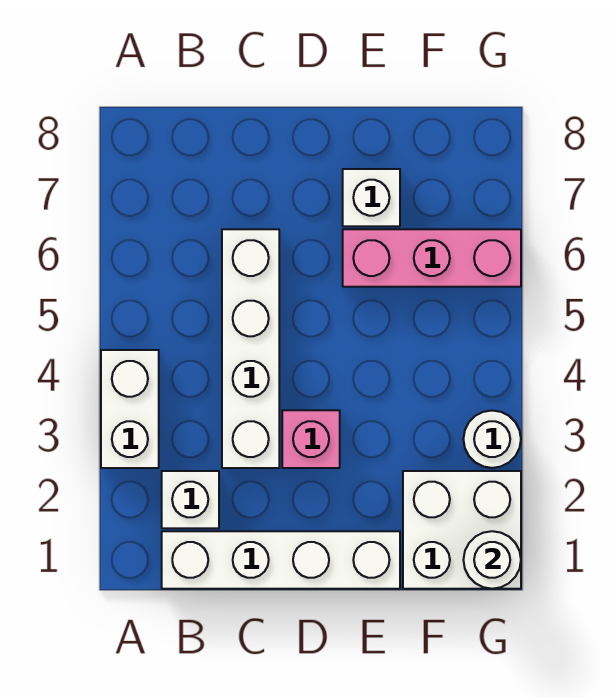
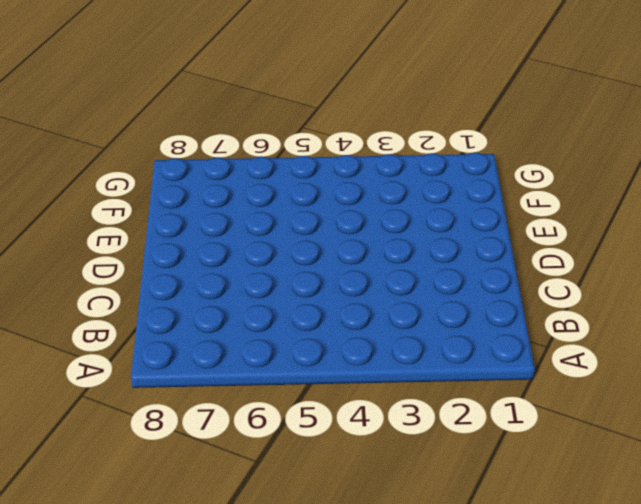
none -> white 1x2 brick [101,350,159,468]
none -> white 1x4 brick [162,531,400,589]

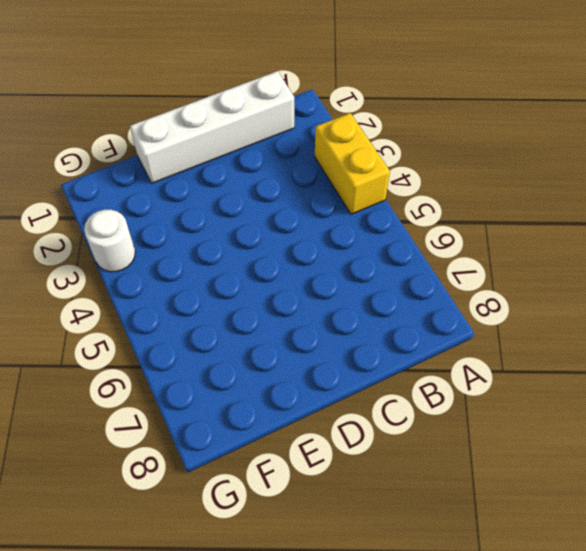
yellow 1x2 brick [315,113,390,214] -> white 1x2 brick [101,350,159,468]
none -> white 1x1 brick [162,471,219,528]
none -> white 1x4 brick [222,229,279,468]

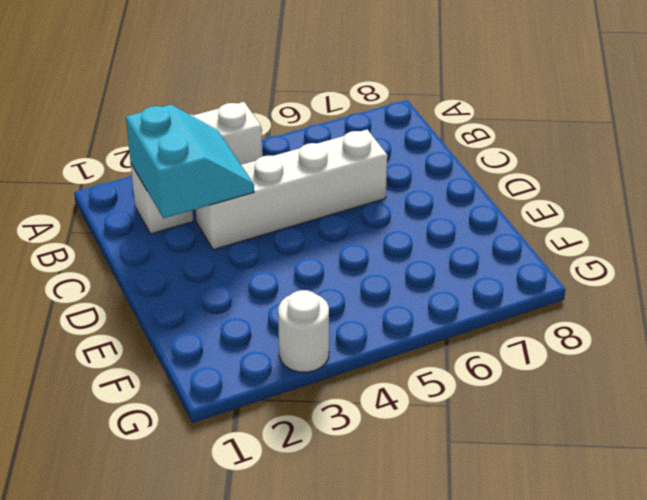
cyan 2x2 slope [126,105,254,218] -> none
none -> white 1x4 brick [162,531,400,589]
none -> pink 1x1 brick [282,410,340,468]

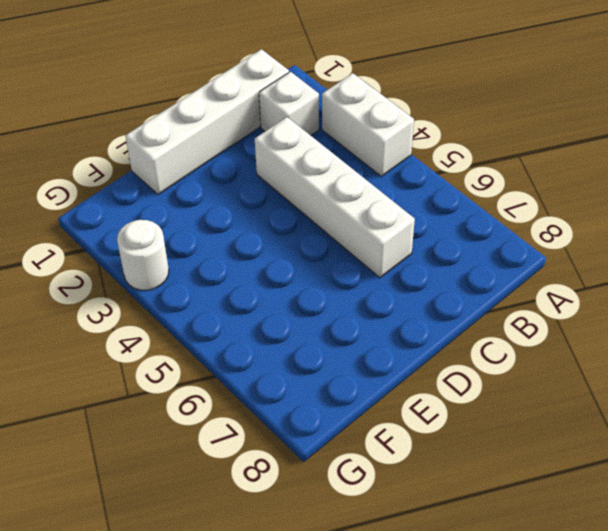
none -> pink 1x1 brick [282,410,340,468]
none -> pink 1x3 brick [343,229,521,287]

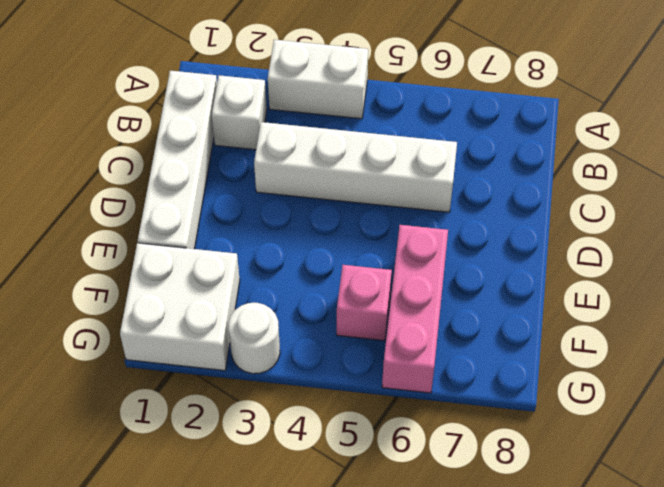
pink 1x1 brick [337,265,392,341] -> pink 1x1 brick moved to [282,410,340,468]
none -> white 1x1 brick [343,169,400,226]
none -> white 1x1 round brick [464,531,521,589]

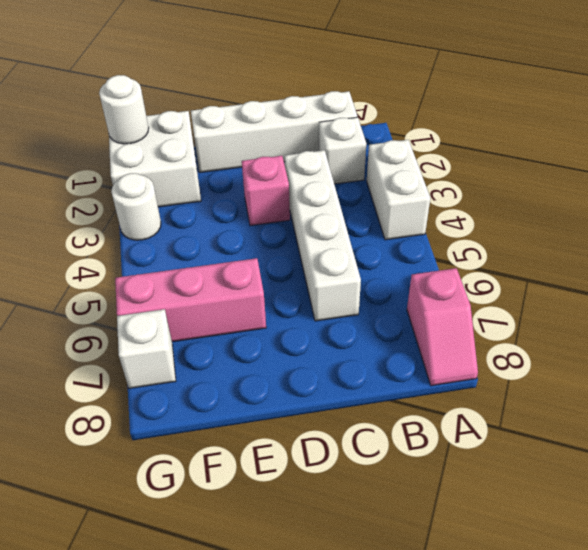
pink 1x2 slope [407,268,478,386] -> none
white 1x1 brick [117,309,176,388] -> white 1x1 brick moved to [343,169,400,226]

